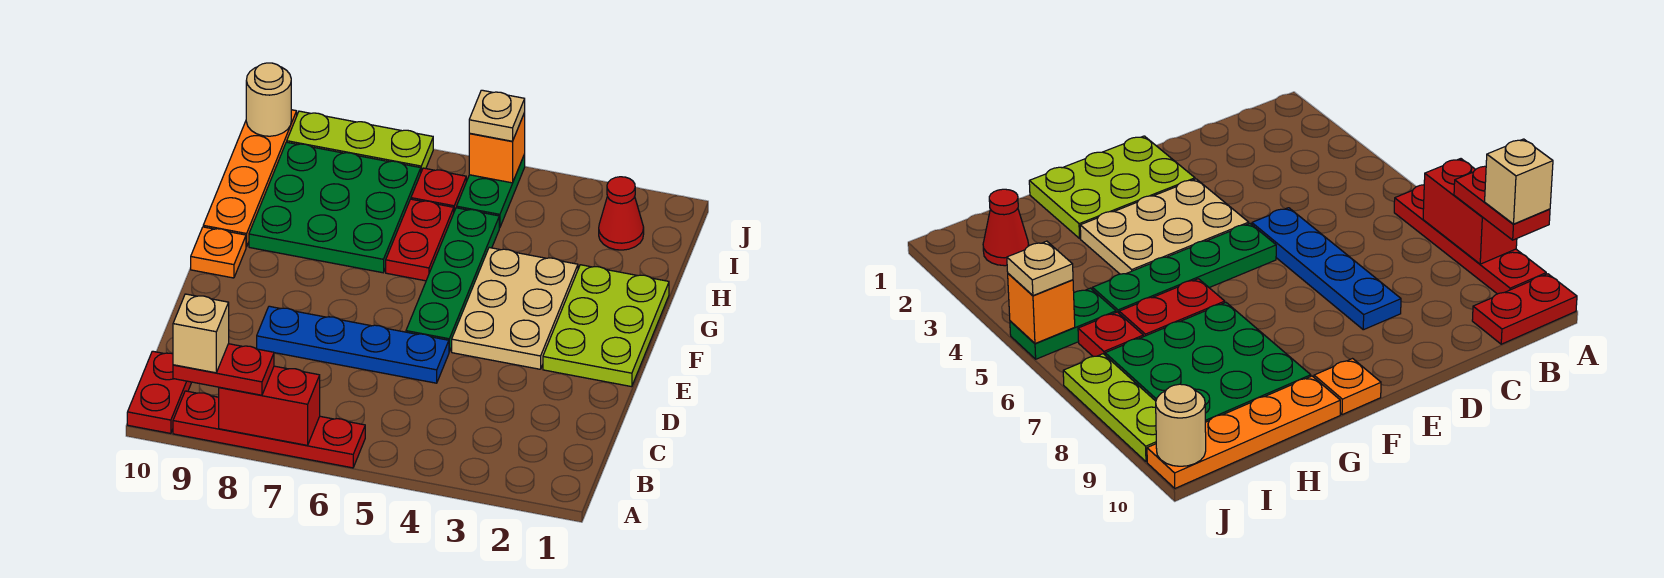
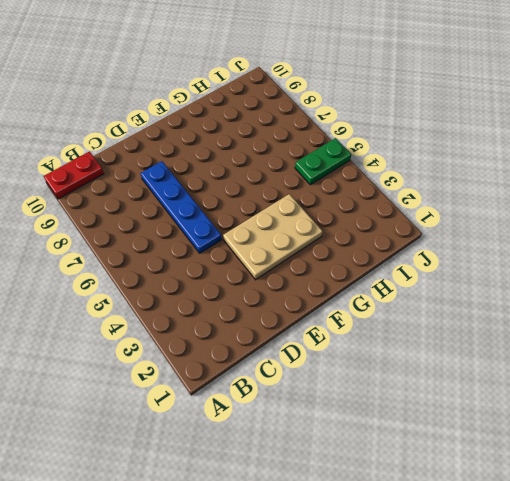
none -> red 1x4 plate [173,391,365,468]
none -> lime 2x3 plate [543,265,669,387]
none -> green 1x4 plate [406,208,499,352]

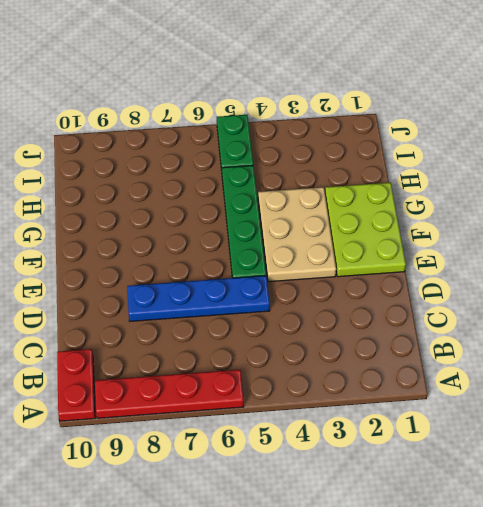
none -> orange 1x1 plate [191,227,246,278]
none -> red 1x2 plate [386,199,454,281]
none -> green 3x3 plate [249,142,421,273]

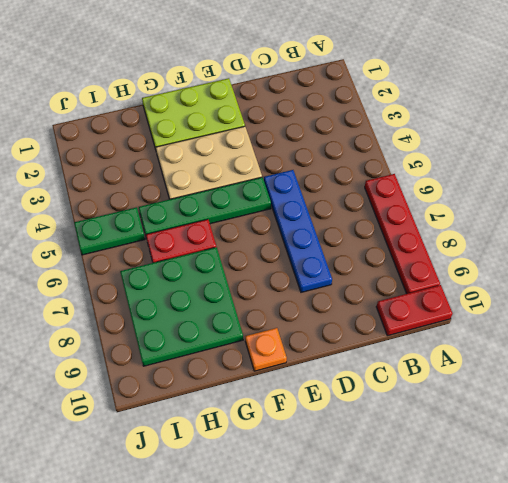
none -> orange 1x4 plate [203,110,297,247]
none -> red 1x1 cone [599,177,644,250]
none -> red 1x1 plate [411,168,466,211]

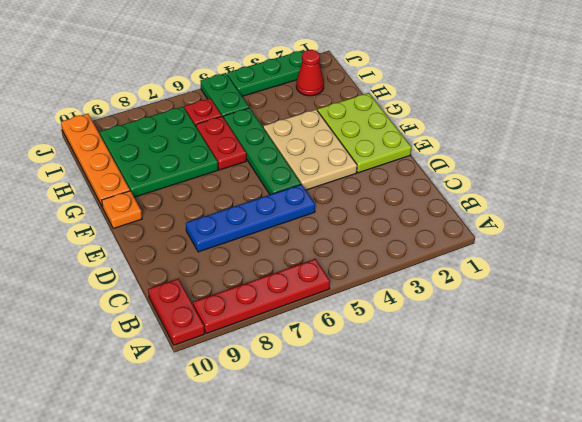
green 1x3 plate [227,50,305,96] -> none
none -> lime 1x3 plate [287,111,433,171]
none -> red 1x2 brick [219,366,320,445]
none -> orange 1x1 brick [469,113,525,183]

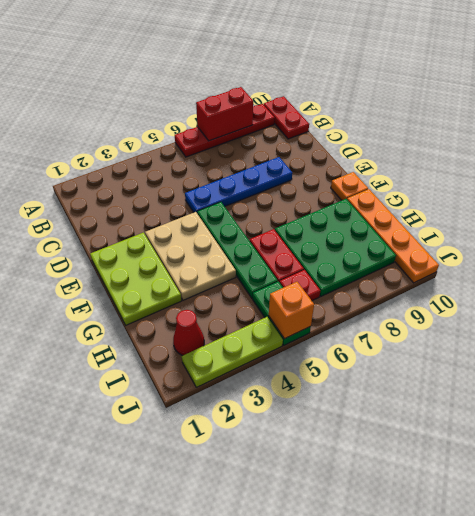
lime 1x3 plate [182,317,283,387] -> lime 1x3 plate moved to [287,111,433,171]
none -> tan 1x1 round brick [246,63,291,136]
none -> red 1x2 plate [173,344,274,395]
none -> tan 1x1 plate [469,90,525,141]

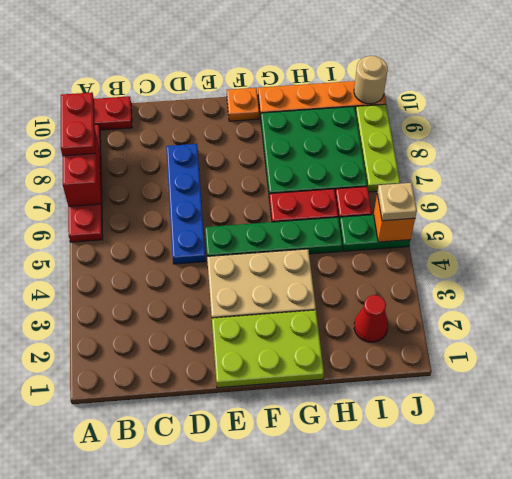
none -> tan 1x1 brick [173,294,229,373]

